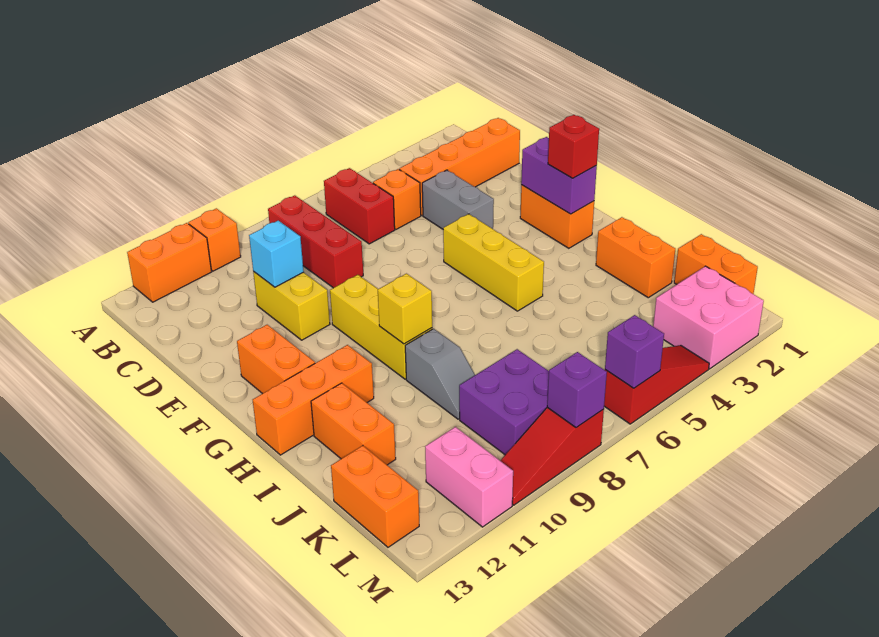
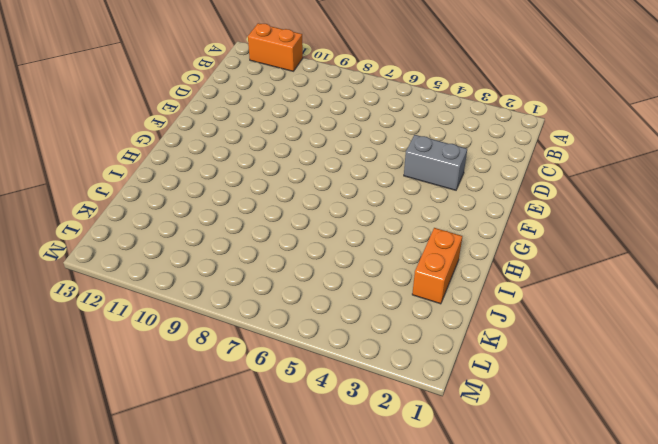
grey 1x2 brick [404,135,467,190] -> grey 1x2 brick turned to [422,170,494,229]
none -> orange 1x1 brick [188,208,241,271]
none -> red 1x2 brick [324,168,395,244]
none -> red 1x3 brick [268,195,363,288]

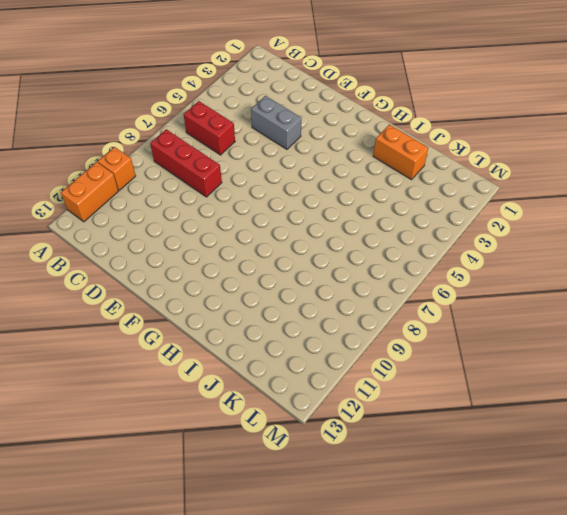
none -> orange 1x4 brick [399,118,520,215]
none -> orange 1x1 brick [373,169,421,229]
none -> yellow 1x2 brick [253,272,330,340]

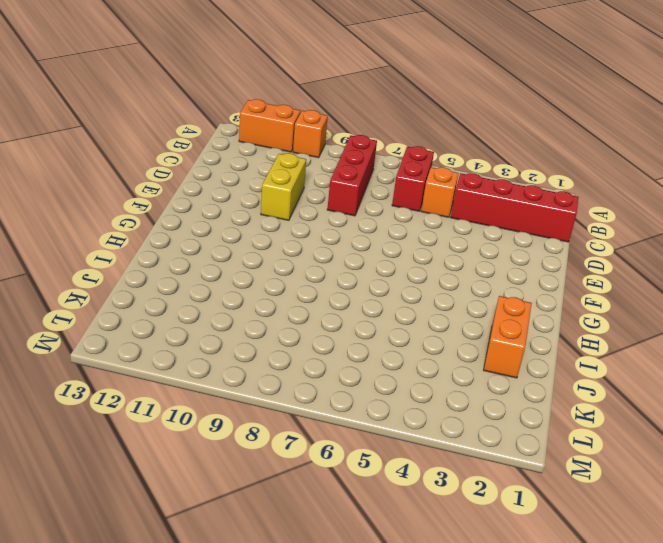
red 1x4 brick [451,173,579,242] -> orange 1x4 brick [399,118,520,215]
none -> grey 1x2 brick [422,170,494,229]
none -> orange 1x2 brick [520,185,594,248]
none -> yellow 1x3 brick [443,214,544,311]

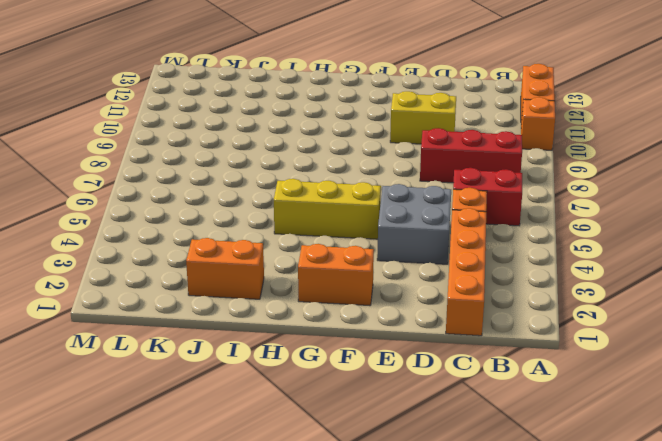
grey 2x2 brick [377,184,451,264] -> grey 1x2 brick [422,170,494,229]
none -> yellow 1x3 brick [330,275,432,379]
none -> orange 1x2 brick [237,325,315,394]
none -> orange 1x3 brick [253,345,374,455]

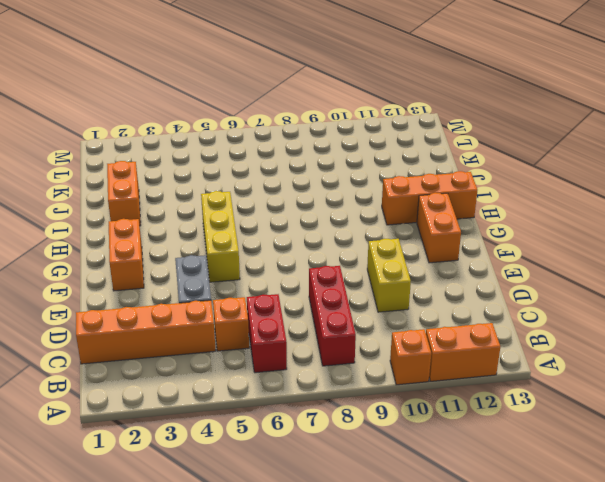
none -> yellow 1x3 brick [330,275,432,379]
none -> grey 1x2 slope [405,329,475,419]
none -> orange 1x2 brick [311,383,396,465]

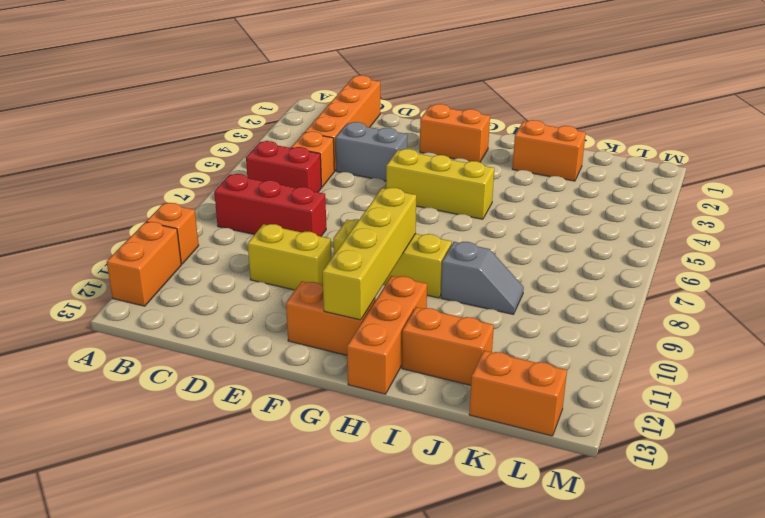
yellow 1x4 brick [322,188,416,320] -> none
none -> orange 1x2 brick [674,234,758,294]
none -> purple 2x2 brick [459,349,549,455]
none -> pink 2x2 brick [653,266,764,369]

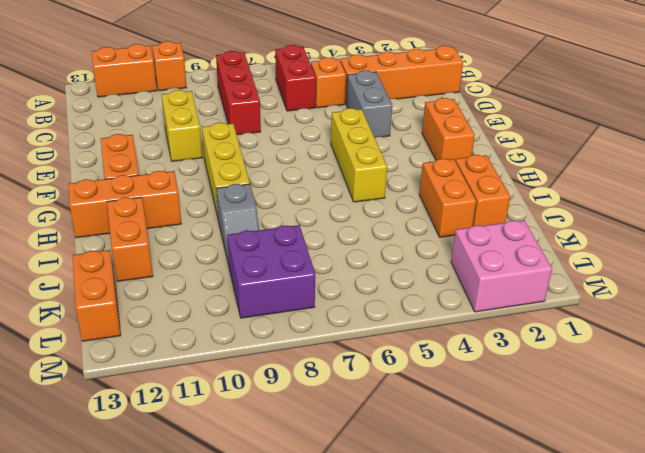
orange 1x2 brick [419,159,476,237] -> orange 1x2 brick moved to [674,234,758,294]
none -> pink 1x2 brick [425,427,513,527]
none -> red 1x3 slope [604,346,709,424]
none -> red 1x3 slope [500,407,604,505]

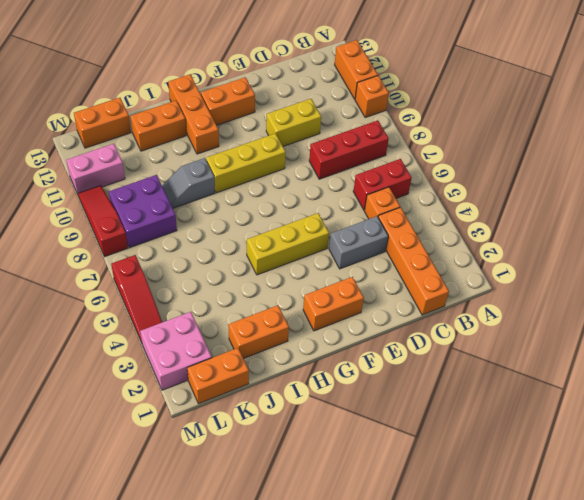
none -> cyan 1x1 brick [249,221,304,287]
none -> purple 1x2 brick [521,137,597,214]
none -> yellow 1x1 brick [378,274,432,344]

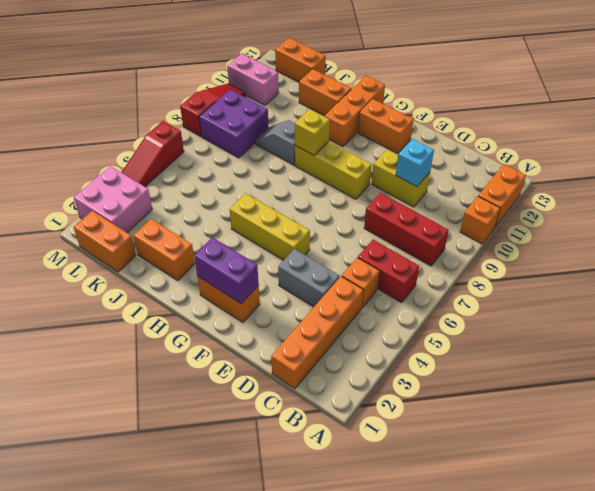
none -> purple 1x1 brick [605,315,664,388]
none -> purple 1x1 brick [547,352,607,428]
none -> red 1x1 brick [548,115,599,178]

